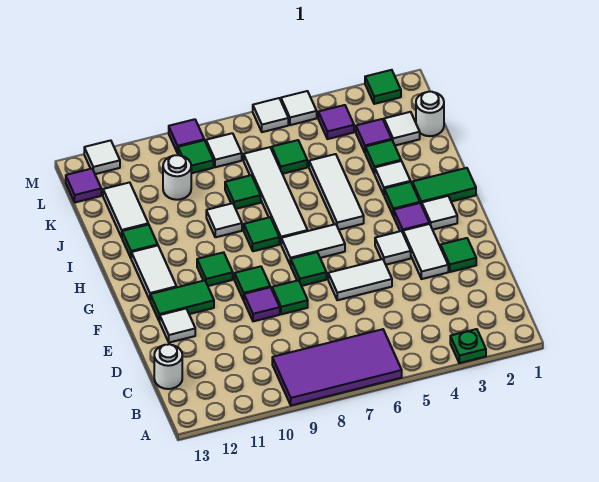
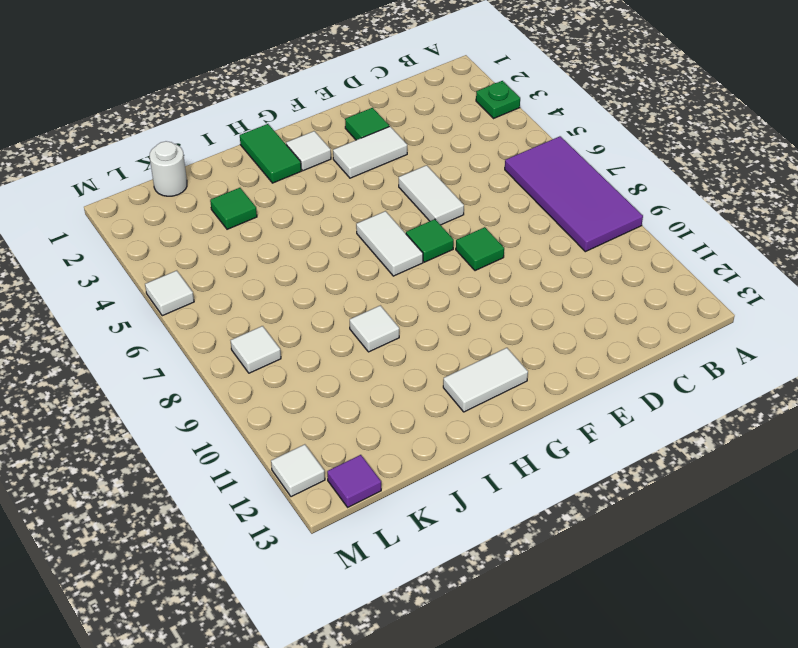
none -> white 1x1 round brick [154,344,182,389]
none -> purple 1x1 tile [244,287,280,321]
none -> white 1x1 tile [159,309,195,343]
none -> white 1x1 tile [375,231,411,265]

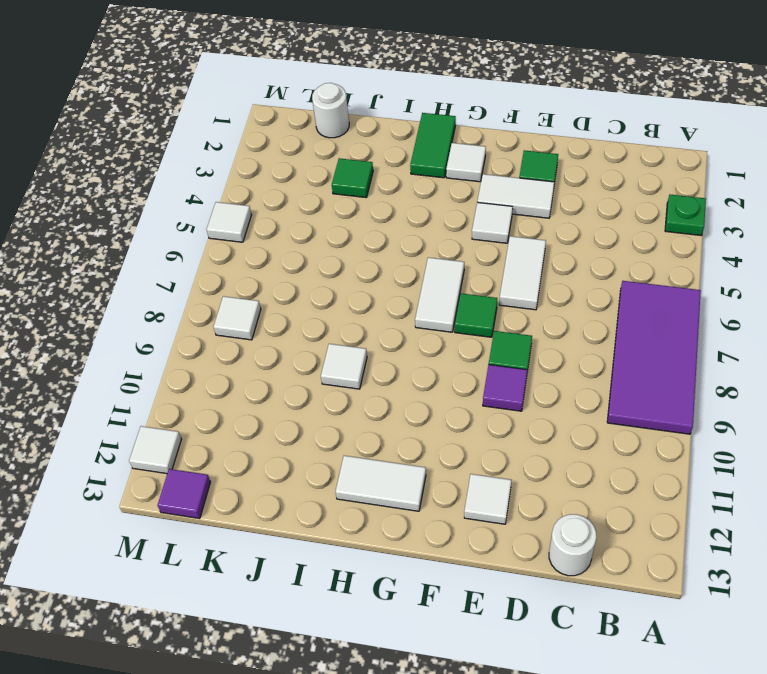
none -> green 1x1 tile [235,266,270,300]
none -> green 1x2 tile [150,280,214,321]
none -> purple 1x1 tile [394,203,429,232]
none -> green 1x1 tile [197,252,233,286]

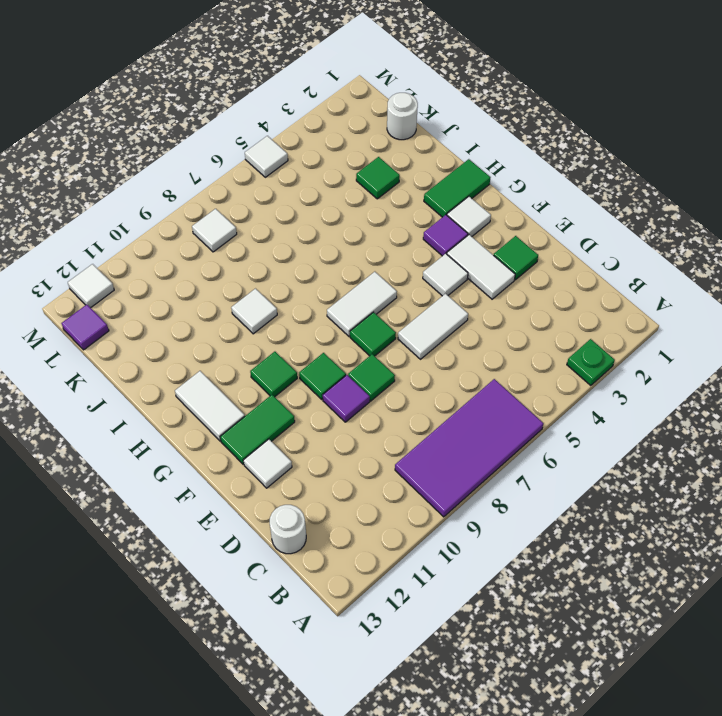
none -> green 1x1 tile [384,182,420,216]
none -> white 1x3 tile [309,154,364,230]
none -> white 1x4 tile [244,147,308,244]
none -> green 1x1 tile [244,217,279,251]

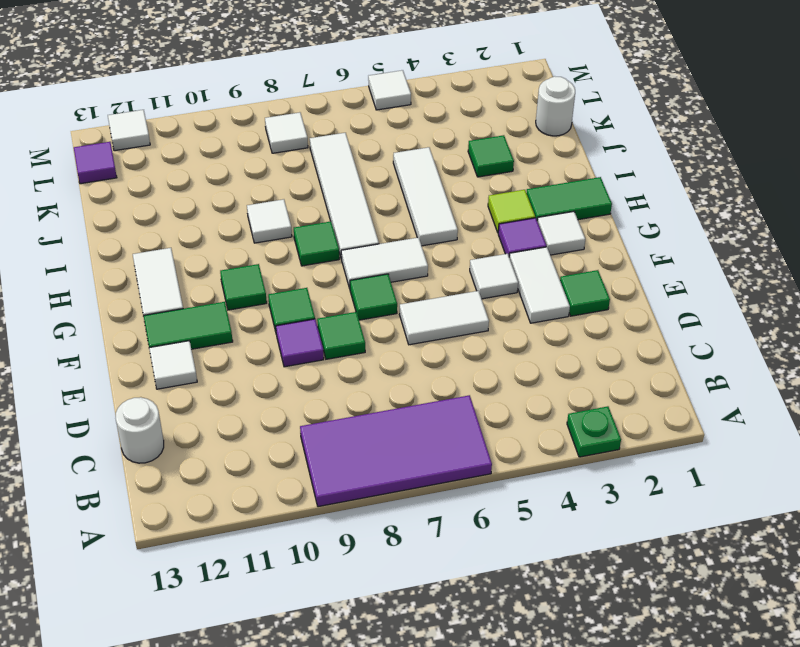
lime 1x1 tile [488,190,535,232] -> green 1x1 tile [384,182,420,216]
none -> white 1x1 tile [375,161,410,194]
none -> green 1x1 tile [122,224,158,258]
none -> green 1x1 tile [225,175,261,209]
none -> white 1x2 tile [103,182,148,237]

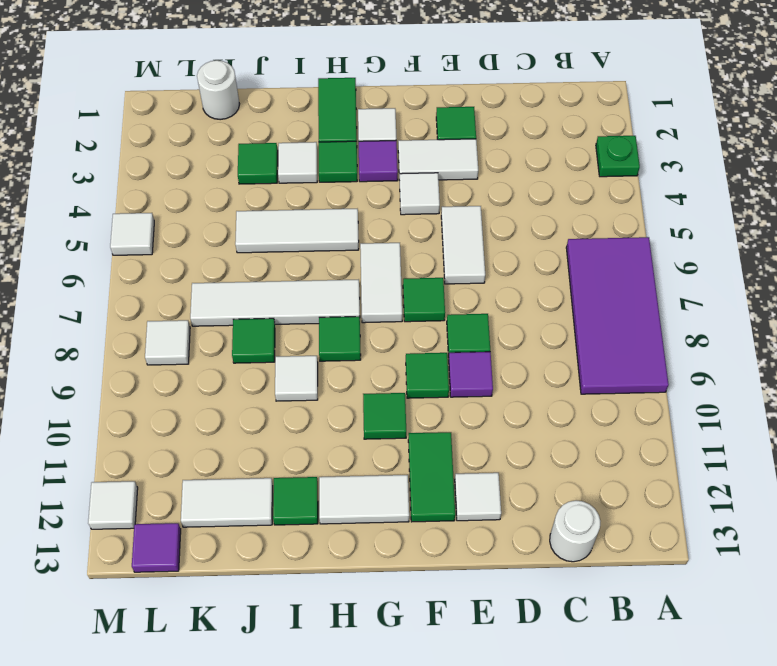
none -> white 1x1 tile [384,112,420,145]
none -> purple 1x1 tile [356,119,392,152]
none -> green 1x1 tile [272,140,307,174]
none -> white 1x1 round brick [163,155,191,200]

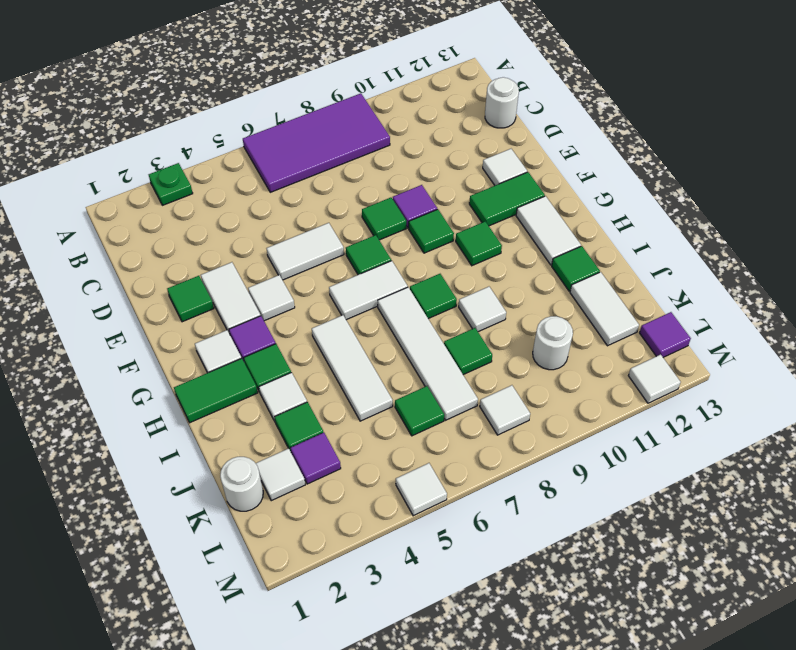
none -> purple 1x1 tile [318,105,354,139]
none -> green 1x1 tile [178,140,214,173]
none -> green 1x1 tile [365,70,401,104]
none -> white 1x1 tile [253,98,288,132]

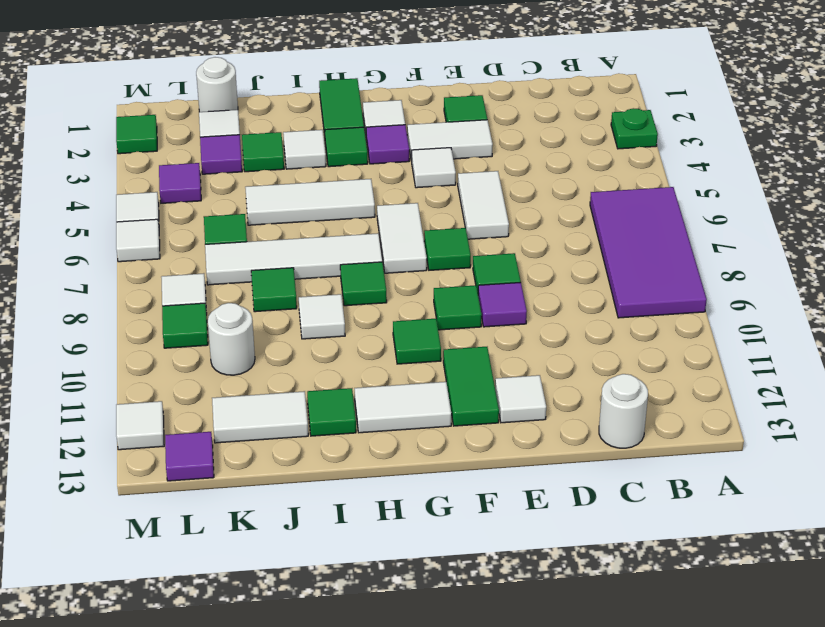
none -> purple 1x1 tile [169,119,204,153]

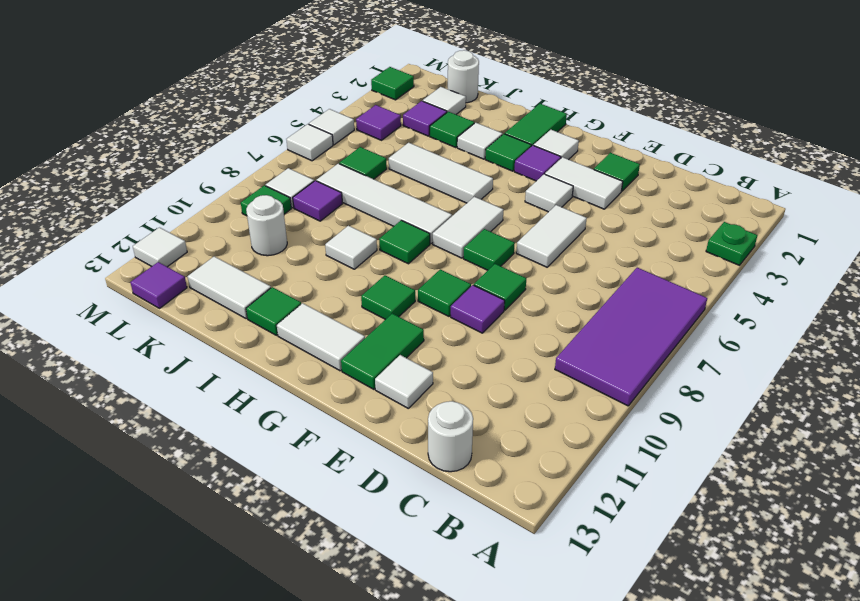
purple 1x1 tile [293,181,342,221] -> purple 1x1 tile moved to [169,119,204,153]
none -> green 1x1 tile [225,175,261,209]

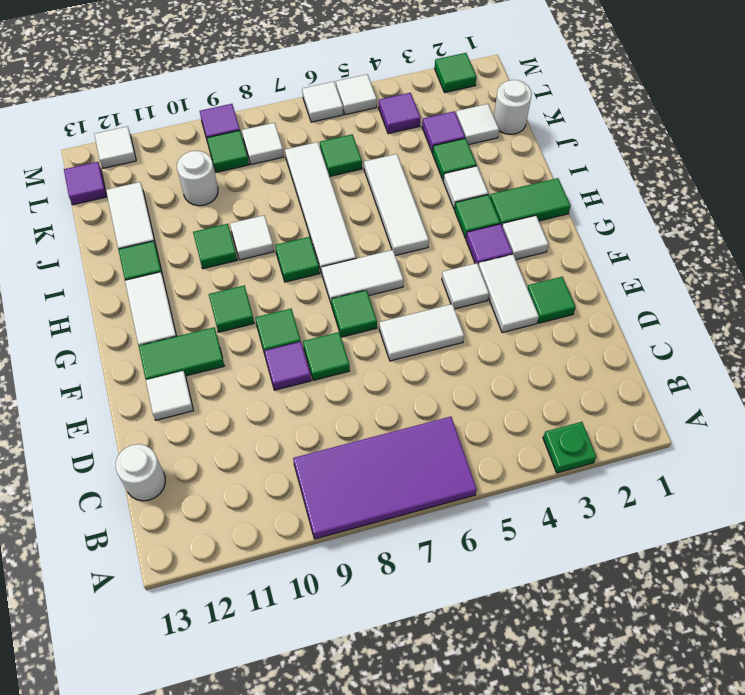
green 1x1 tile [193,224,237,269] -> green 1x1 tile moved to [225,175,261,209]

